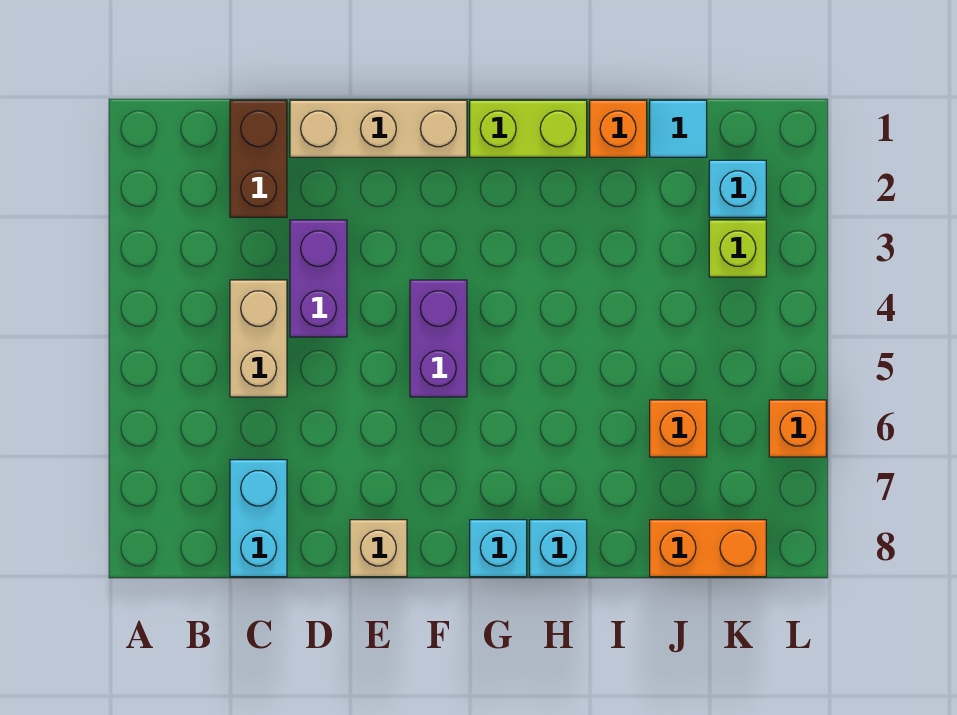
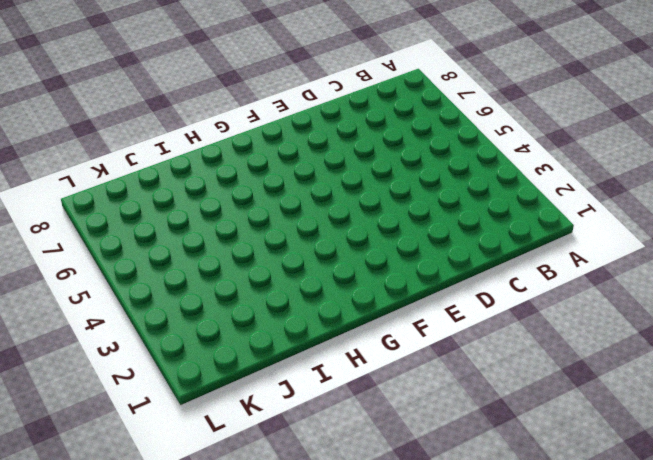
none -> brown 1x2 brick [230,100,287,217]
none -> tan 1x2 brick [230,280,287,397]
none -> cyan 1x2 brick [230,460,287,577]

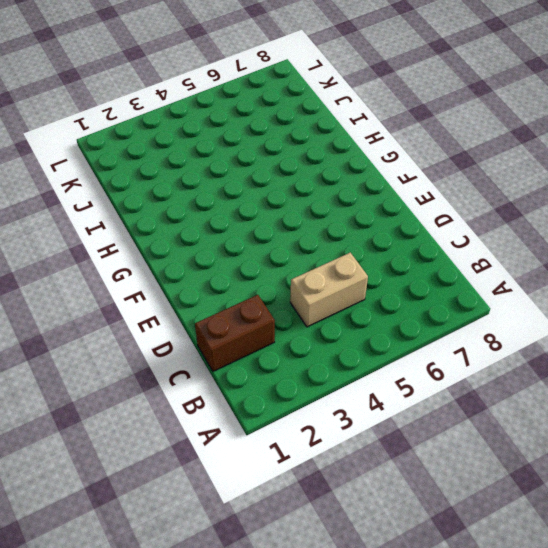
none -> cyan 1x2 brick [230,460,287,577]
none -> tan 1x3 brick [290,100,467,157]
none -> purple 1x2 brick [290,220,347,337]

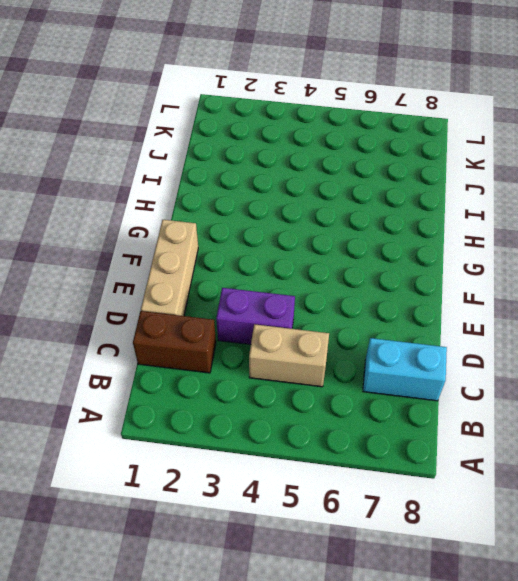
none -> tan 1x1 brick [350,520,407,577]
none -> purple 1x2 brick [410,280,467,397]
none -> lime 1x2 brick [470,100,587,157]

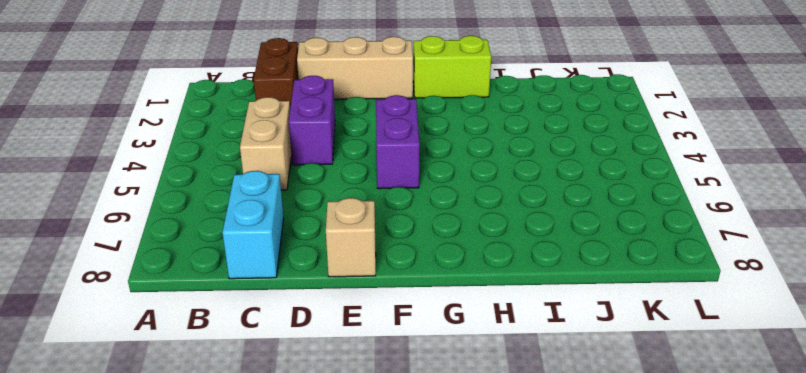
none -> cyan 1x1 brick [470,520,527,577]
none -> cyan 1x1 brick [530,520,587,577]
none -> orange 1x1 brick [590,100,647,157]

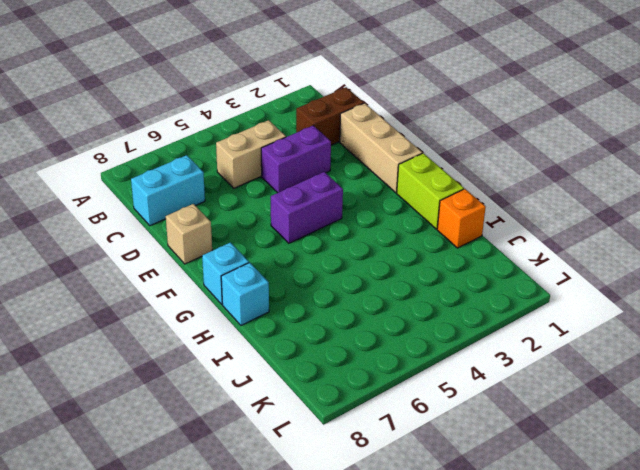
none -> cyan 1x1 tile [650,100,707,157]
none -> orange 1x1 brick [650,400,707,457]
none -> orange 1x2 brick [650,520,766,577]

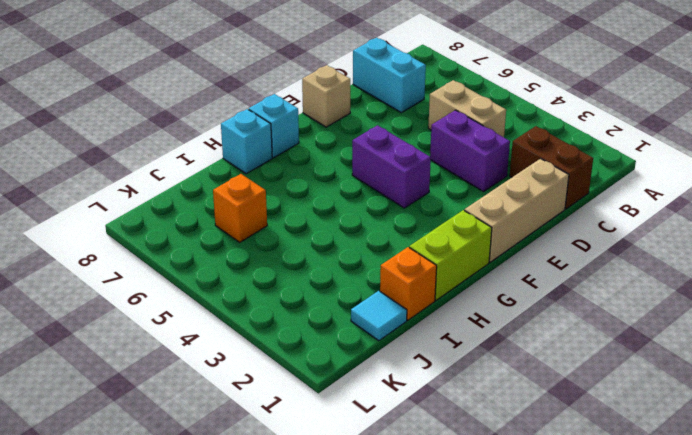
none -> orange 1x2 brick [650,520,766,577]
none -> cyan 1x1 brick [709,160,766,217]
none -> lime 1x1 brick [709,220,766,277]

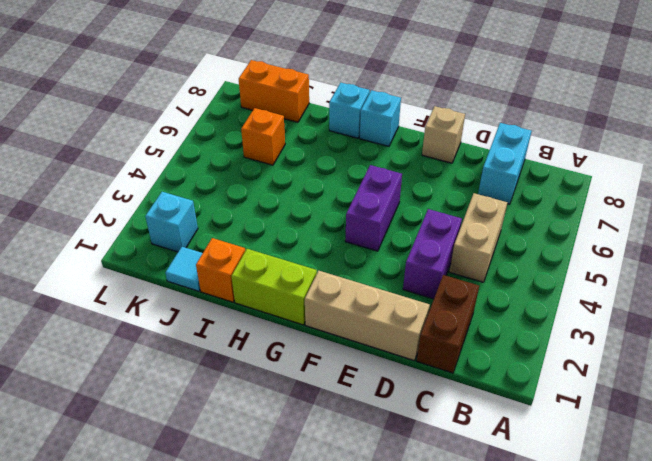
none -> lime 1x1 brick [709,220,766,277]
none -> orange 1x1 brick [769,400,826,457]

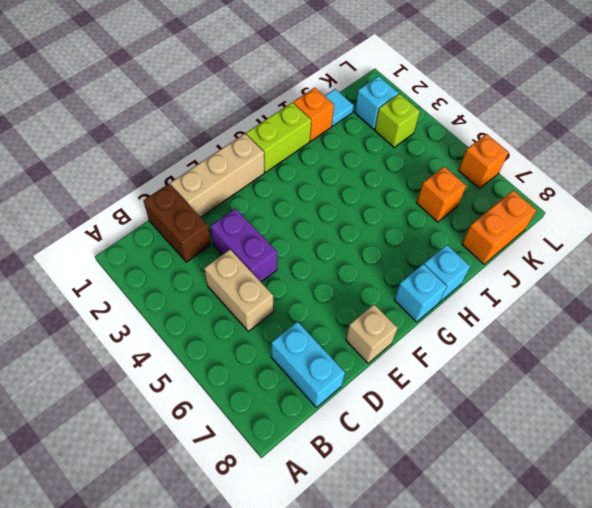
none -> purple 1x2 brick [410,280,467,397]

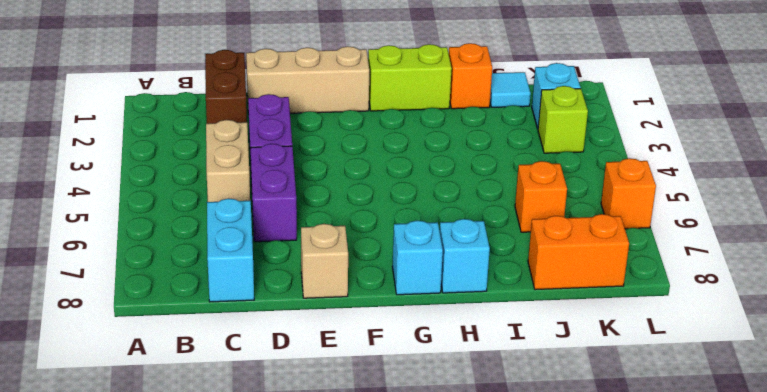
purple 1x2 brick [250,144,297,242] -> purple 1x2 brick moved to [410,280,467,397]

